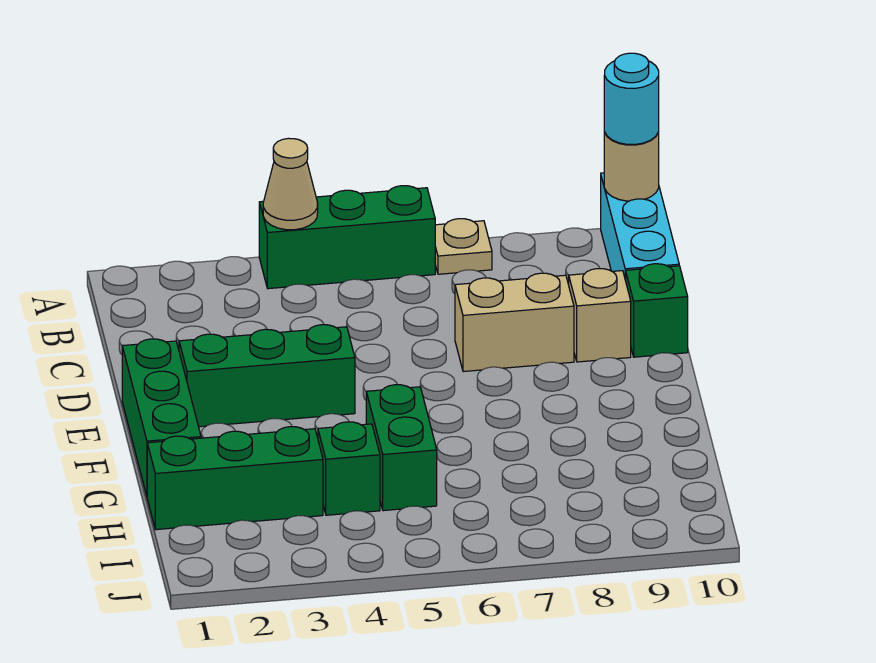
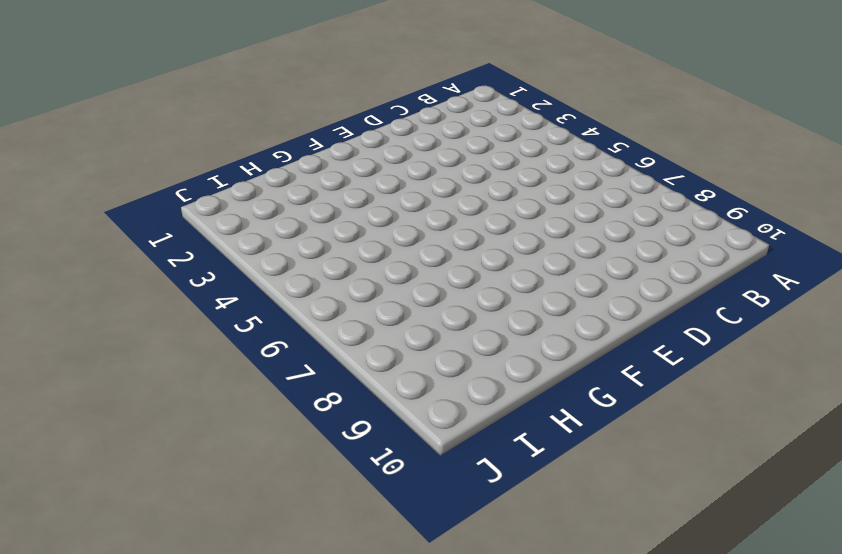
none -> green 1x3 brick [259,186,435,289]
none -> tan 1x1 plate [435,219,492,274]
none -> cyan 1x3 brick [601,173,679,281]

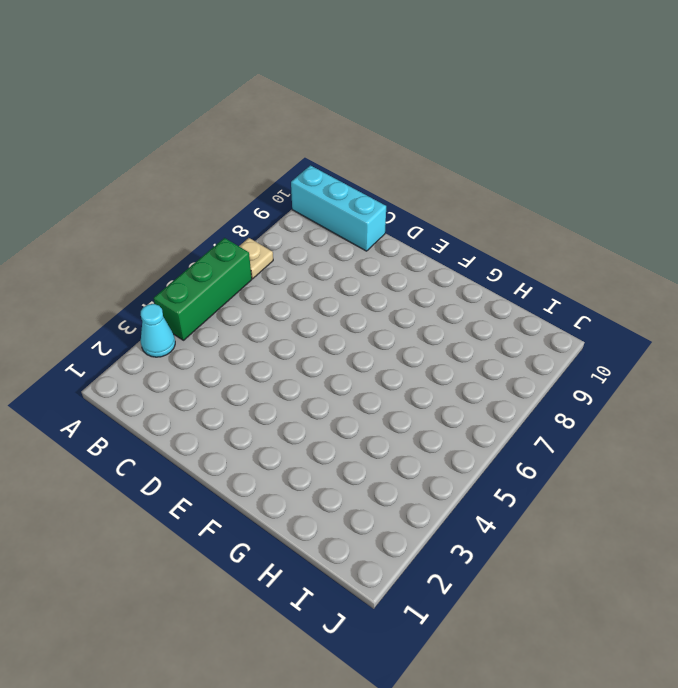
cyan 1x1 cone [141,304,175,357] -> none
none -> tan 1x2 brick [455,273,574,372]
none -> tan 1x1 brick [568,269,631,362]
none -> green 1x1 brick [626,264,688,357]

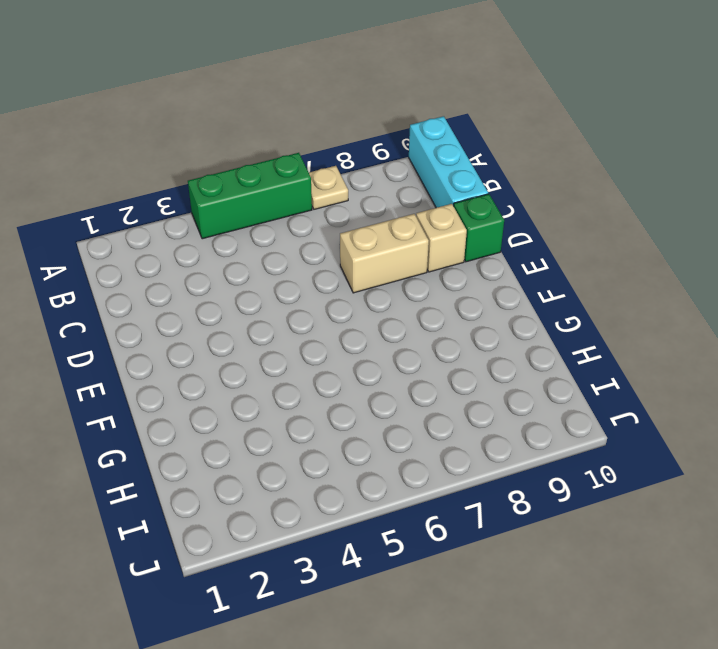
none -> green 1x3 brick [122,339,201,496]
none -> green 1x3 brick [179,325,355,427]
none -> green 1x2 brick [366,385,437,511]

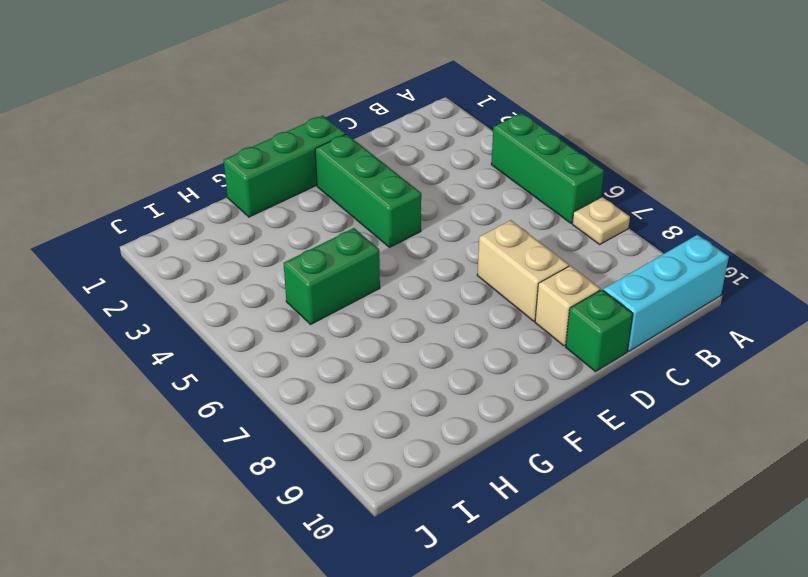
none -> green 1x3 brick [147,427,323,530]
none -> green 1x1 brick [318,422,380,515]
none -> tan 1x1 cone [263,138,318,230]

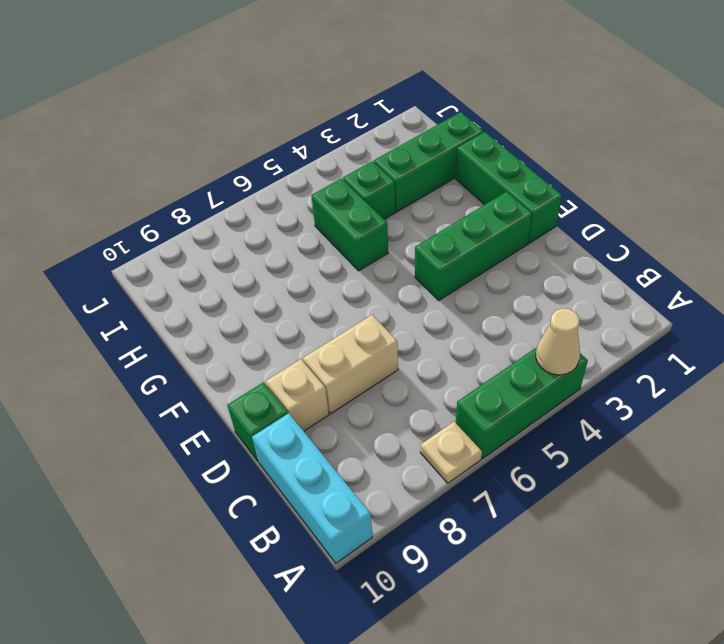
none -> tan 1x1 round brick [604,132,659,201]
none -> cyan 1x1 round brick [604,53,659,145]

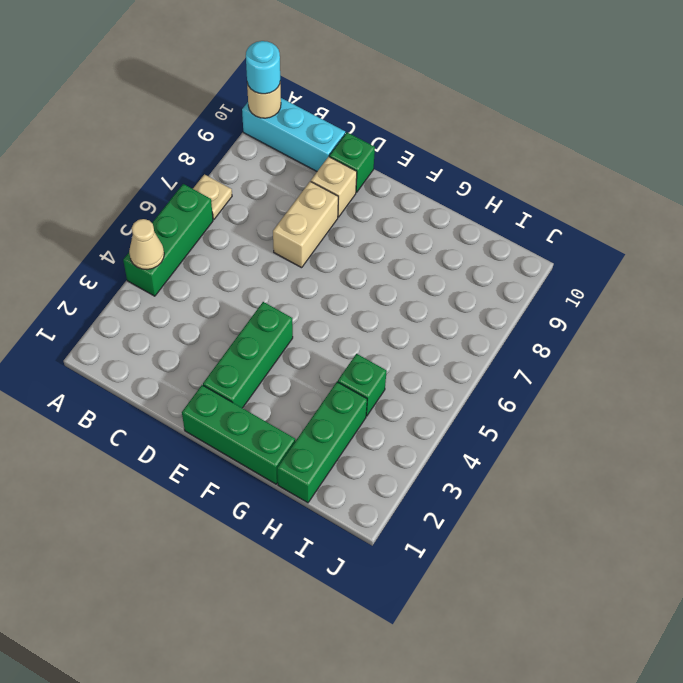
none -> green 1x2 brick [366,385,437,511]

